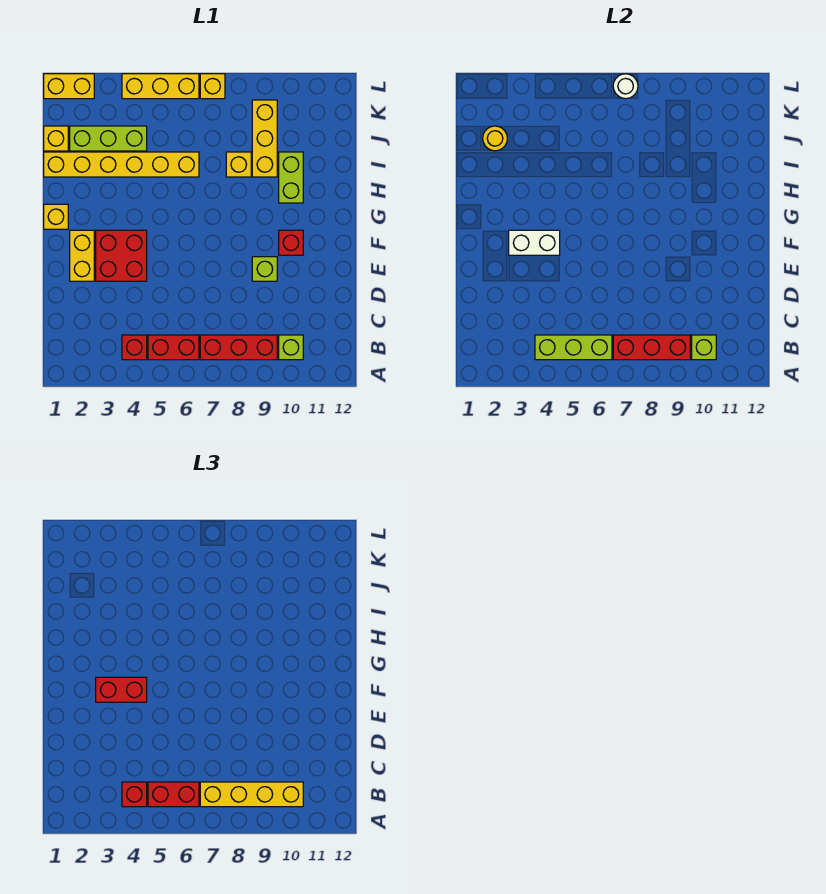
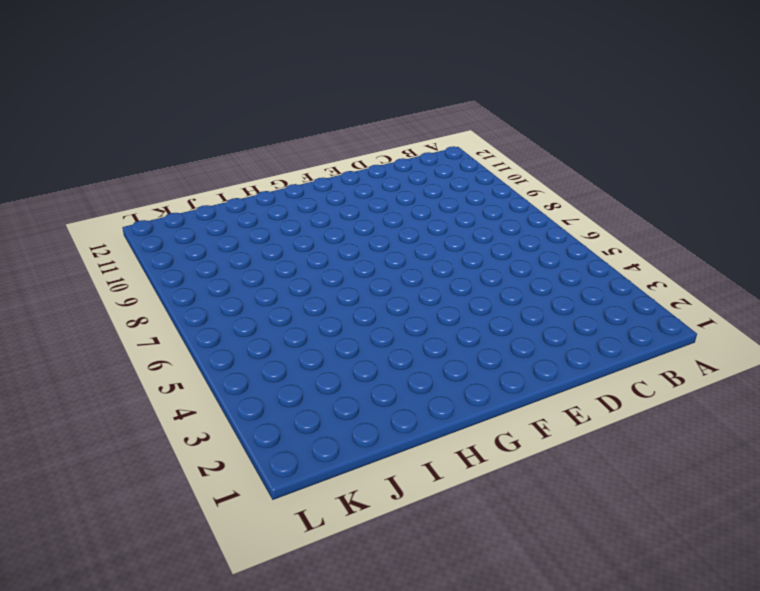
none -> red 1x1 brick [122,335,147,360]
none -> red 1x2 brick [148,335,199,360]
none -> red 1x3 brick [200,335,277,360]

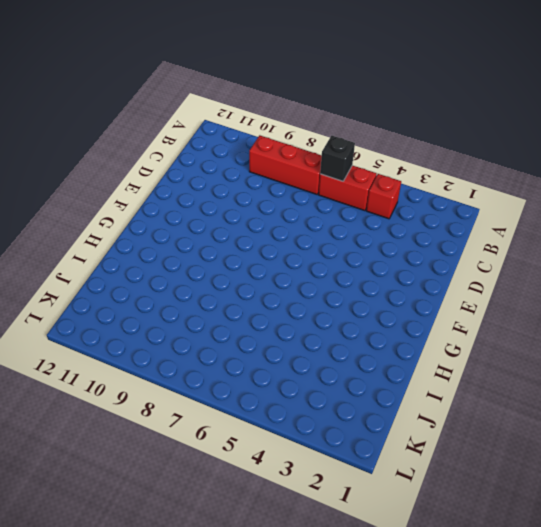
black 1x1 brick [320,136,355,181] -> lime 1x3 brick [535,335,612,360]
none -> lime 1x1 brick [279,335,303,360]
none -> yellow 1x2 brick [70,230,94,281]
none -> red 2x2 brick [96,230,147,281]

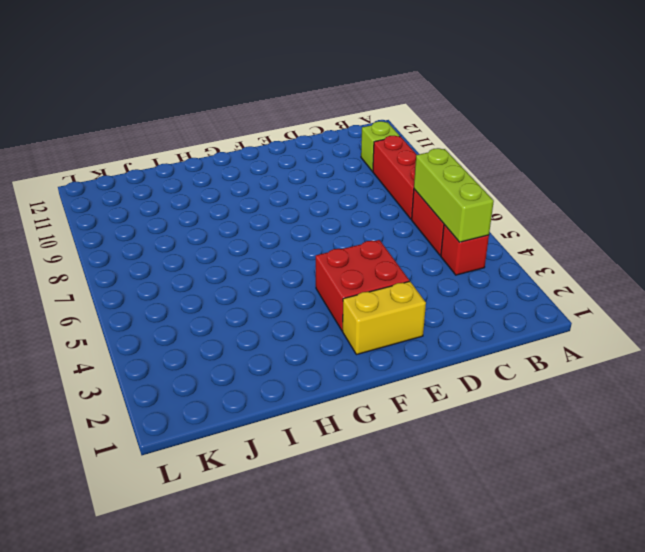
none -> lime 1x1 brick [252,257,277,281]
none -> red 1x1 brick [279,230,303,255]
none -> yellow 1x1 brick [44,204,68,229]

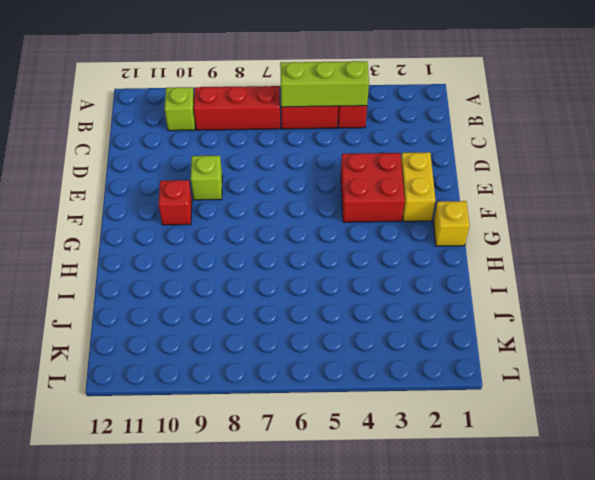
none -> lime 1x2 brick [279,152,303,203]
none -> yellow 1x6 brick [44,152,199,177]
none -> yellow 1x1 brick [226,152,251,177]

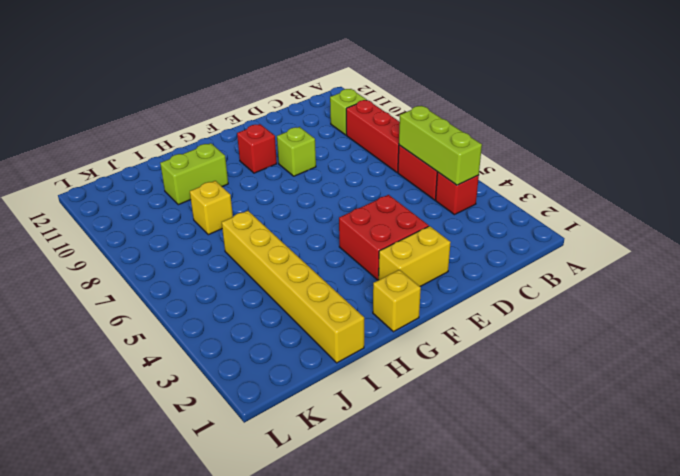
none -> yellow 1x3 brick [252,100,277,177]
none -> yellow 1x1 brick [44,126,68,151]
none -> lime 1x3 brick [70,126,147,151]

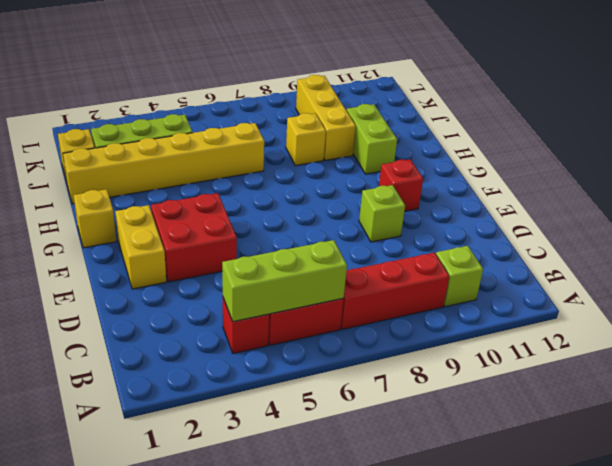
none -> yellow 1x2 brick [44,74,94,99]
none -> yellow 1x3 brick [122,74,199,99]
none -> yellow 1x1 brick [200,74,225,99]

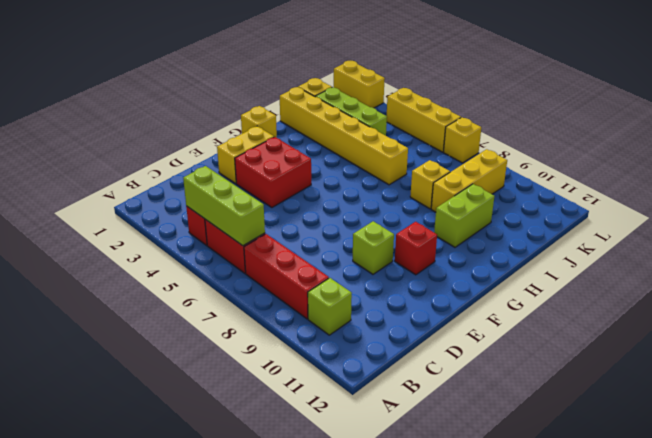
none -> red 1x3 brick [613,335,690,360]
none -> lime 1x1 brick [692,335,716,360]
none -> white 1x2 brick [509,230,560,255]

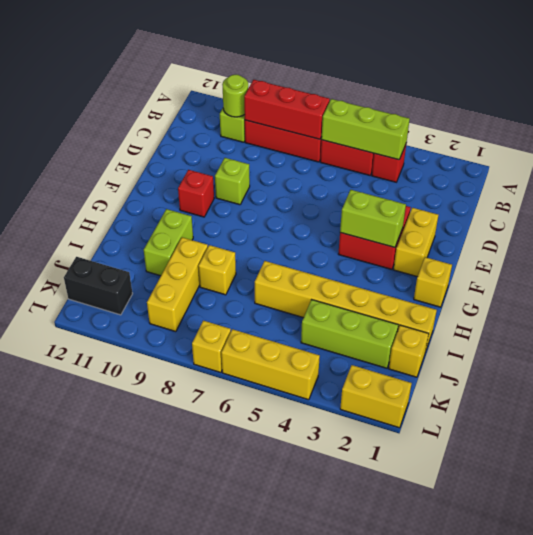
lime 1x1 round brick [222,75,248,117] -> lime 1x1 brick [692,335,716,360]
lime 1x2 brick [340,190,406,247] -> white 1x2 brick [509,230,560,255]
black 1x2 brick [64,257,133,315] -> none
none -> yellow 1x1 round brick [483,126,507,151]
none -> white 1x1 round brick [613,74,638,99]
none -> red 1x1 brick [122,782,147,807]

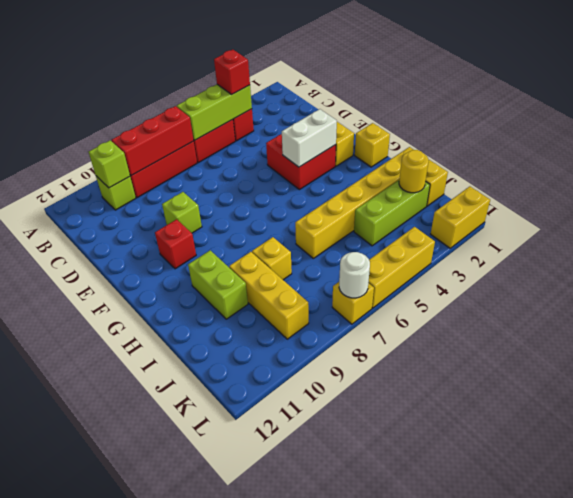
none -> red 1x2 brick [148,782,199,807]
none -> yellow 1x4 brick [200,782,303,807]
none -> red 1x2 brick [96,677,147,702]

